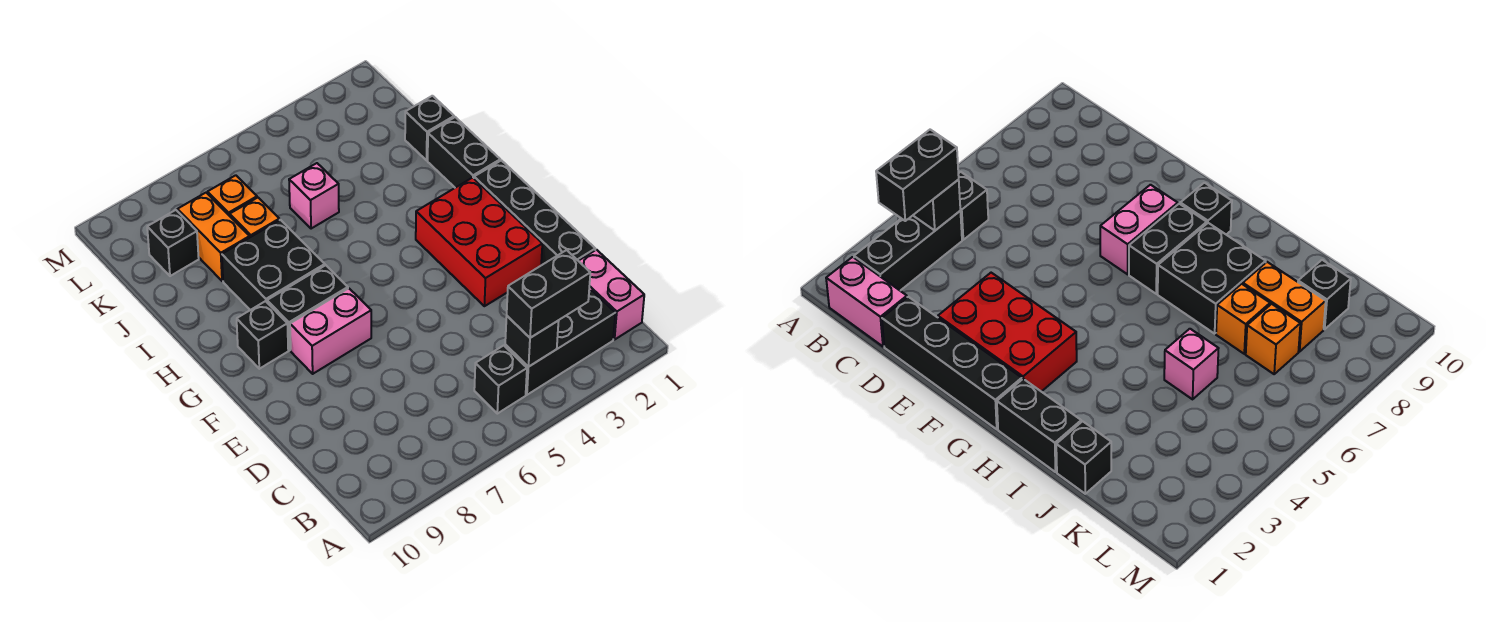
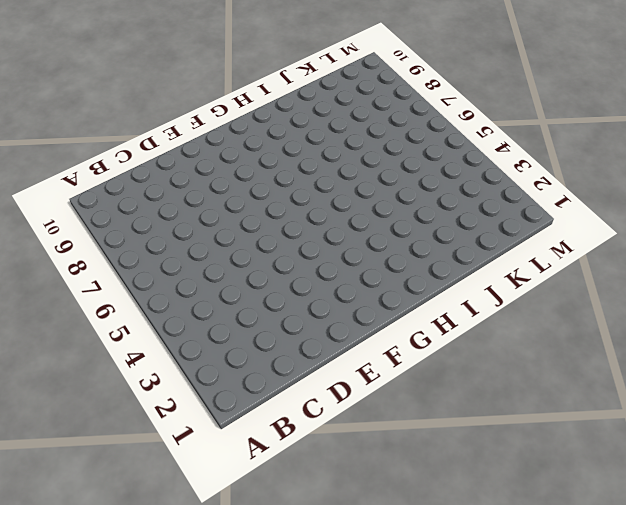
none -> pink 1x2 brick [579,250,644,340]
none -> black 1x3 brick [505,291,615,395]
none -> black 1x1 brick [474,345,527,414]

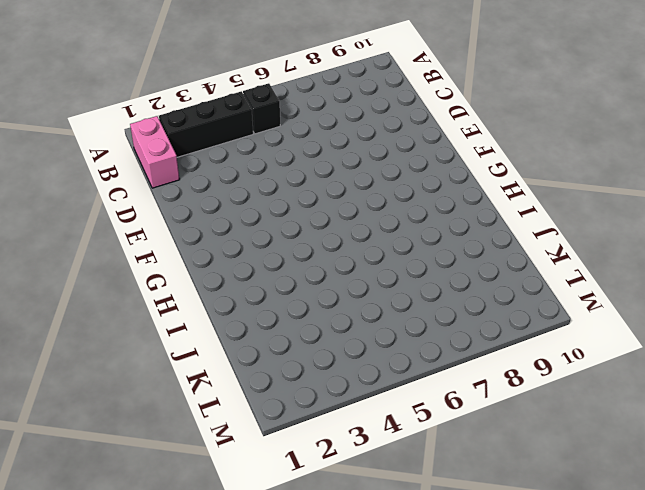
none -> black 1x4 brick [474,160,595,265]
none -> red 2x3 brick [416,178,542,306]
none -> pink 1x2 brick [290,288,371,374]

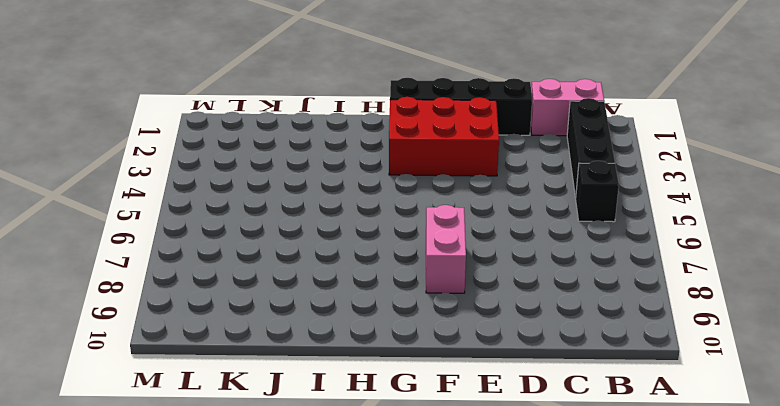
none -> black 1x2 brick [267,265,348,350]
none -> black 1x1 brick [237,301,288,369]
none -> black 1x2 brick [428,117,500,188]

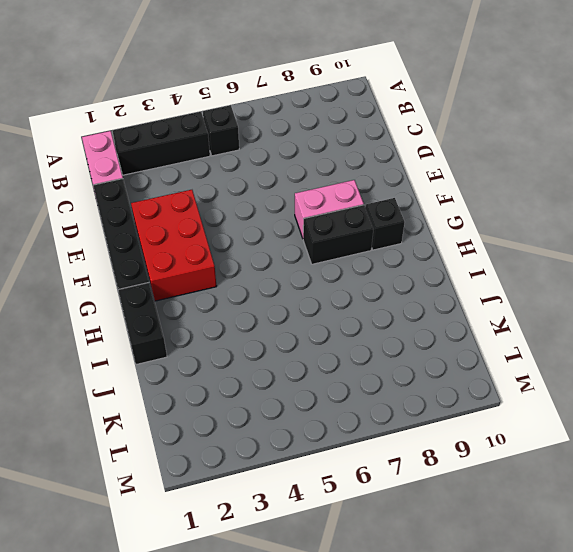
none -> black 2x2 brick [222,220,325,310]
none -> black 1x1 brick [405,96,454,160]
none -> pink 1x1 brick [289,163,339,229]

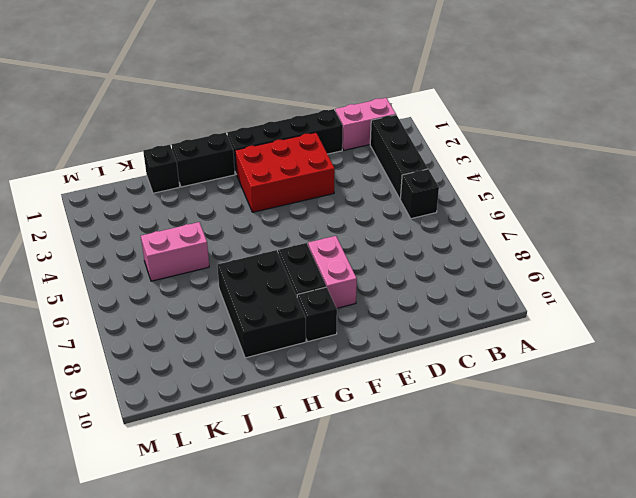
black 2x3 brick [217,250,306,358] -> black 2x2 brick [222,220,325,310]
pink 1x2 brick [141,222,209,281] -> pink 1x1 brick [289,163,339,229]
none -> orange 1x1 brick [230,198,279,237]
none -> orange 1x2 brick [178,193,250,281]
none -> orange 1x1 brick [208,175,257,216]

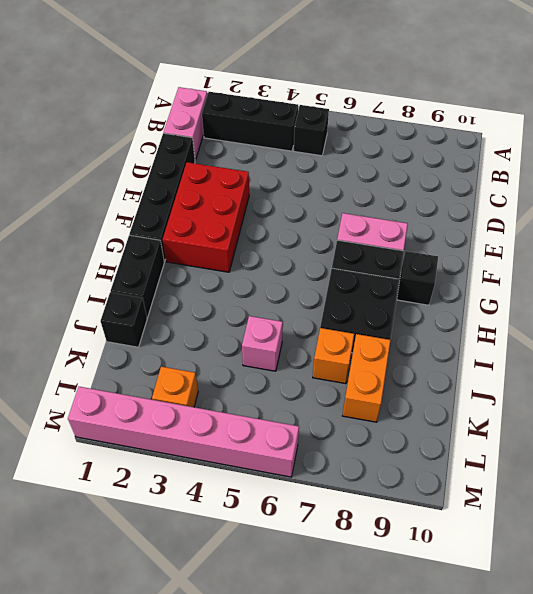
orange 1x1 brick [152,367,198,407] -> orange 1x1 brick moved to [208,175,257,216]
pink 1x6 brick [68,387,299,477] -> none
none -> black 1x1 brick [147,210,199,276]
none -> black 1x1 brick [505,316,559,367]
none -> black 1x2 brick [507,250,590,338]

